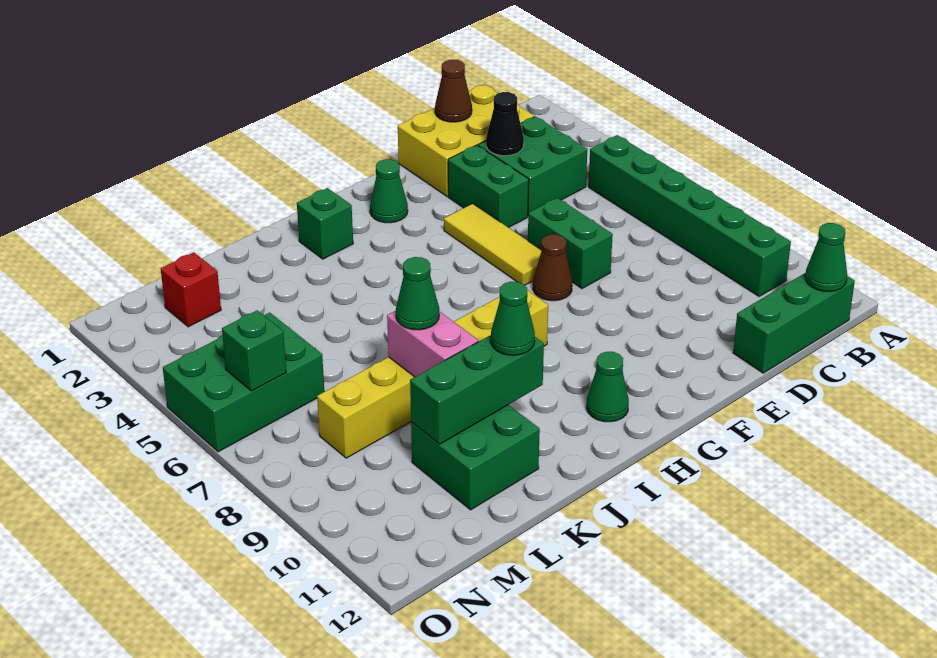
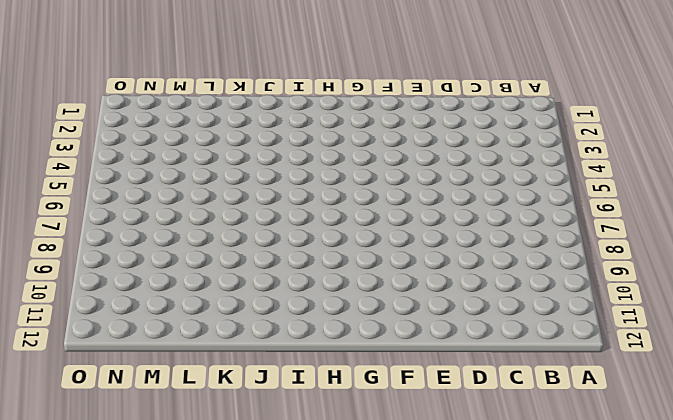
none -> green 1x6 brick [588,135,791,296]
none -> green 1x3 brick [733,273,855,373]
none -> yellow 2x3 brick [398,84,534,197]

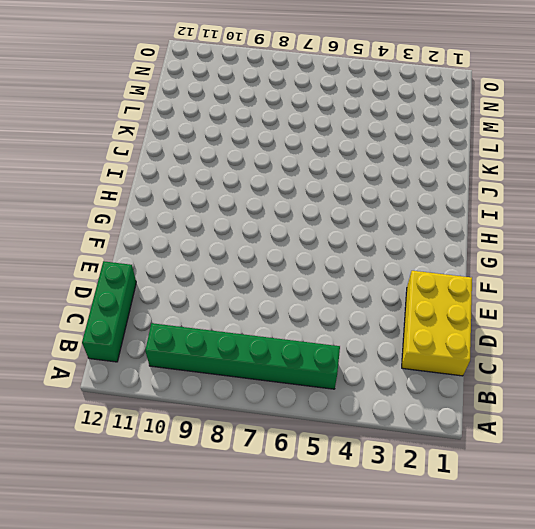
none -> green 2x2 brick [478,116,587,213]
none -> green 1x2 brick [448,145,529,228]
none -> green 1x2 brick [528,198,613,289]

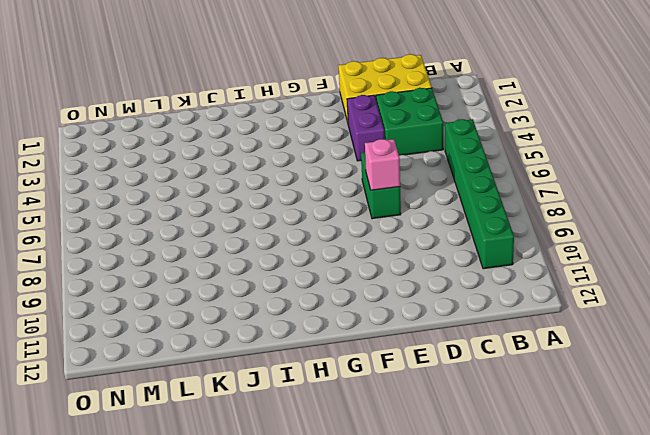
purple 1x2 brick [347,95,384,161] -> green 1x2 brick [448,145,529,228]
pink 1x1 brick [365,139,400,190] -> none
none -> green 1x3 brick [733,273,855,373]
none -> yellow 1x3 tile [444,204,541,285]
none -> brown 1x1 cone [533,234,572,301]

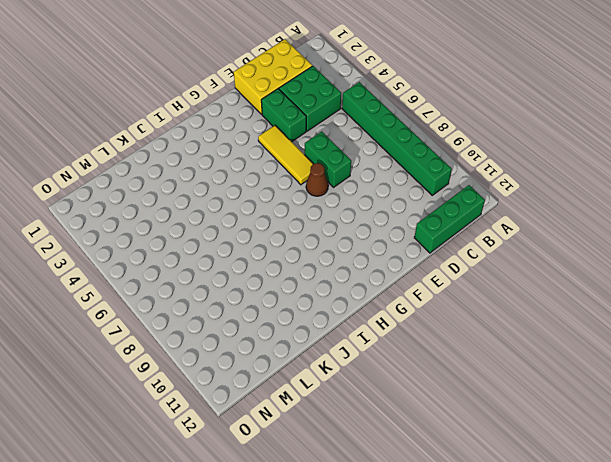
none -> green 1x1 cone [370,159,408,223]
none -> yellow 1x6 brick [317,290,548,458]
none -> green 1x1 cone [586,352,629,422]

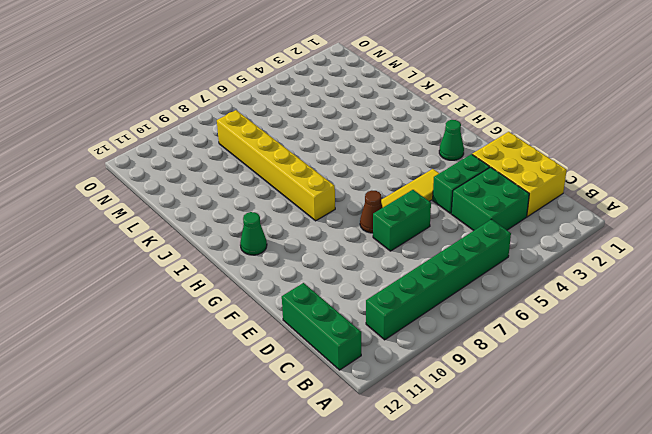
none -> green 1x1 brick [297,188,353,259]
none -> green 2x2 brick [411,405,540,510]
none -> red 1x1 brick [161,252,221,327]

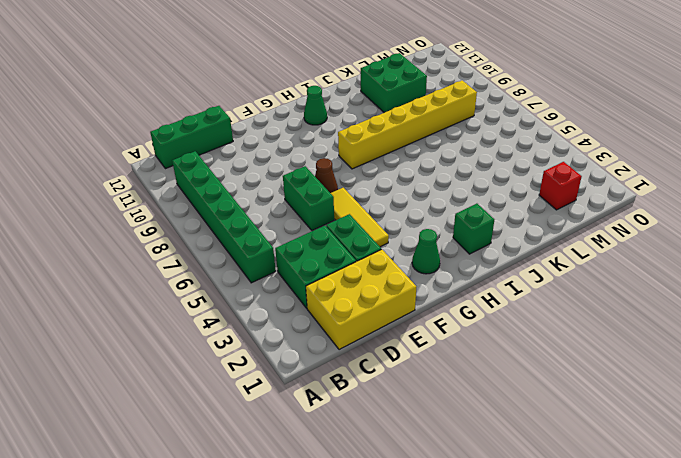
none -> green 2x3 brick [163,313,324,452]
none -> green 1x1 cone [805,223,847,292]
none -> brown 1x1 cone [435,60,472,122]

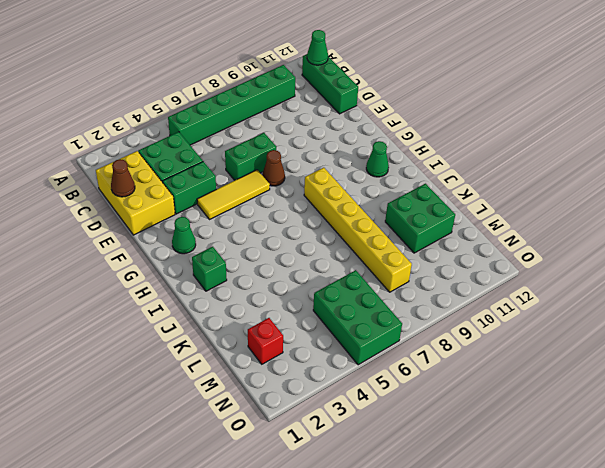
none -> black 1x1 cone [486,92,524,156]
none -> green 1x3 brick [410,335,544,444]
none -> pink 1x2 brick [387,311,478,377]

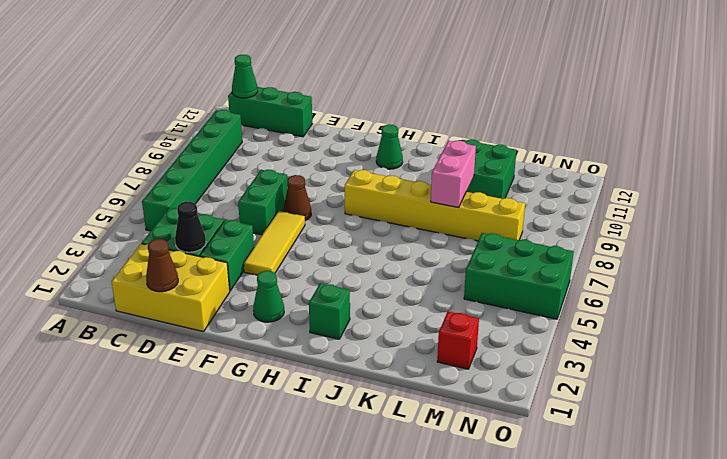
none -> green 1x3 brick [410,335,544,444]
none -> green 1x1 brick [222,310,286,391]
none -> green 1x1 cone [491,282,535,355]

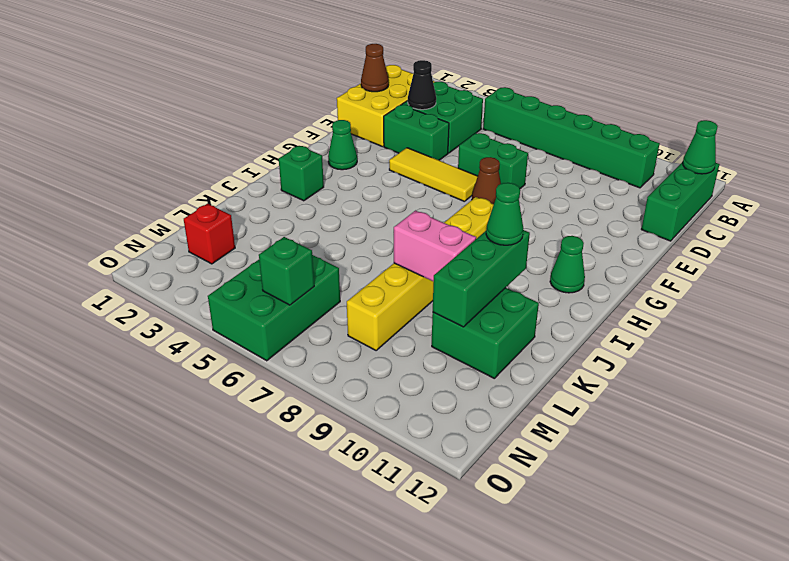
none -> green 1x1 cone [396,257,439,330]

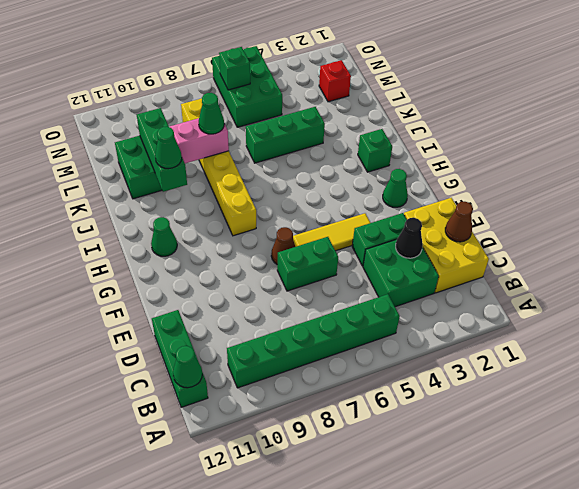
green 1x3 brick [246,107,325,163] -> none

